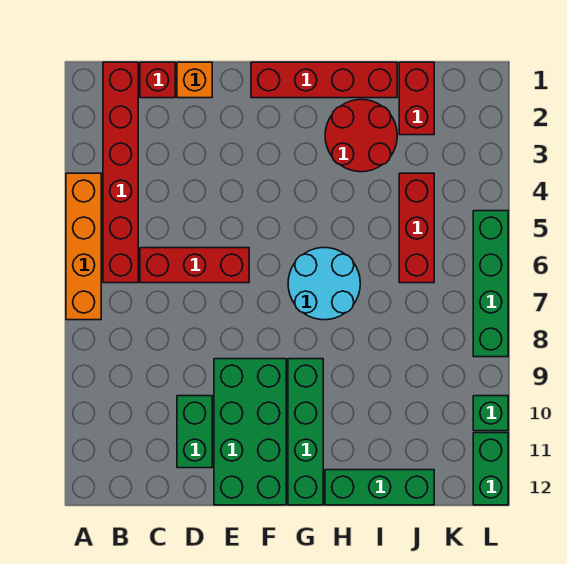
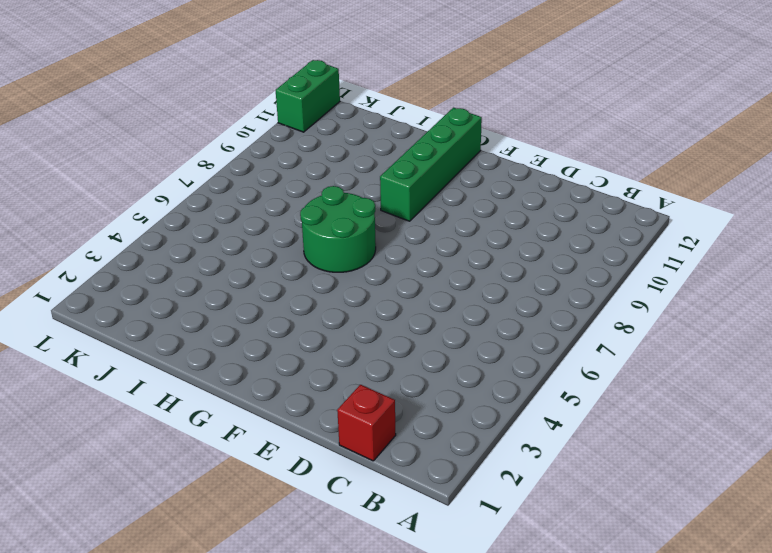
green 2x2 round brick [300,186,376,272] -> cyan 2x2 round brick [288,248,360,320]
none -> orange 1x4 brick [66,173,101,320]
none -> red 1x6 brick [103,62,138,283]
none -> red 1x3 brick [140,248,249,283]

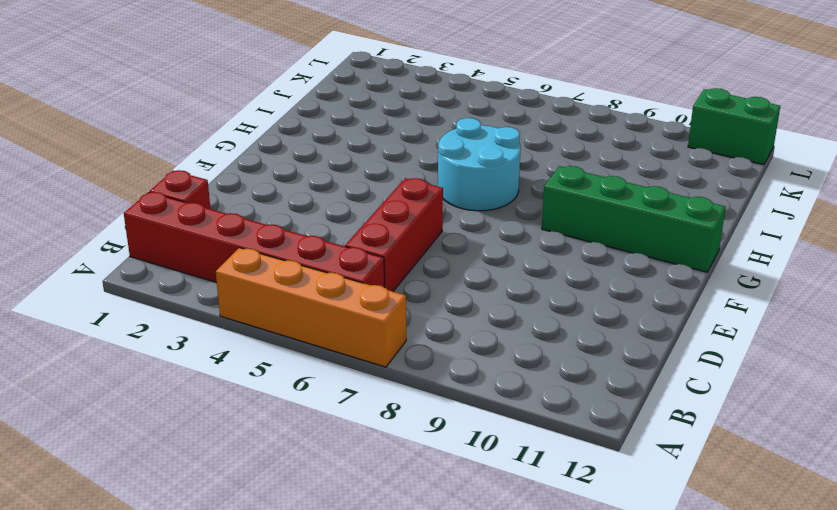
none -> orange 1x1 brick [177,62,212,98]
none -> green 1x2 brick [177,396,212,468]
none -> green 2x4 brick [214,359,286,505]

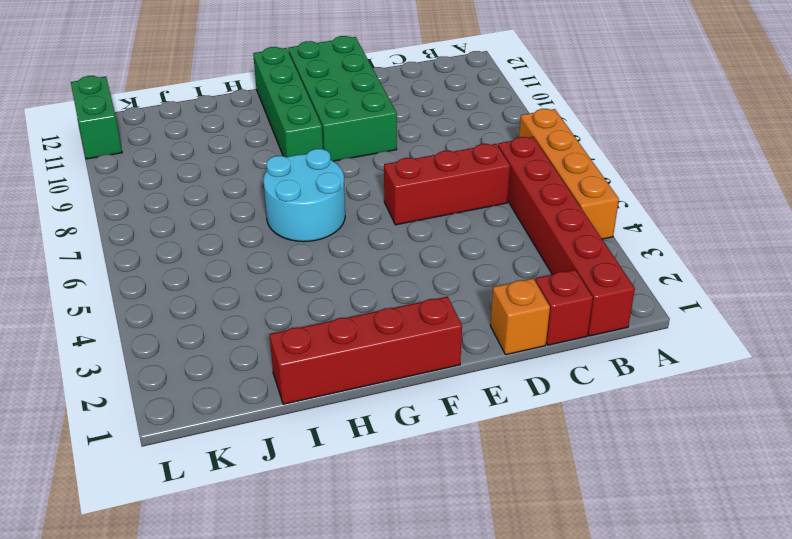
none -> green 1x2 brick [177,396,212,468]
none -> red 2x2 round brick [325,99,397,172]
none -> green 1x3 brick [325,470,434,505]

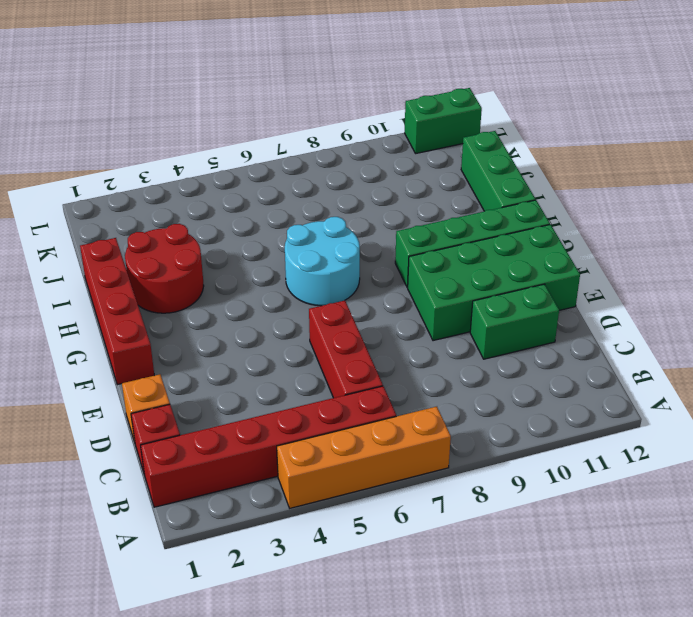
none -> red 1x2 brick [399,62,434,135]
none -> red 1x3 brick [399,173,434,283]
none -> green 1x4 brick [473,211,508,357]

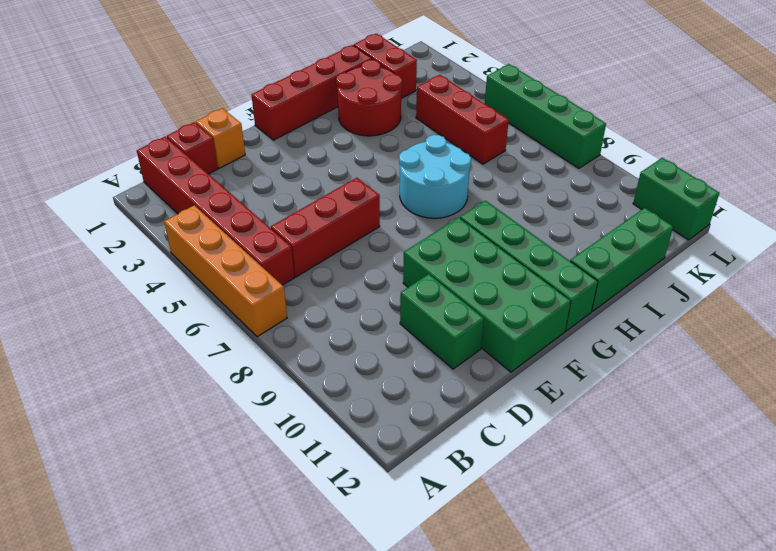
none -> green 1x1 brick [473,396,508,431]

